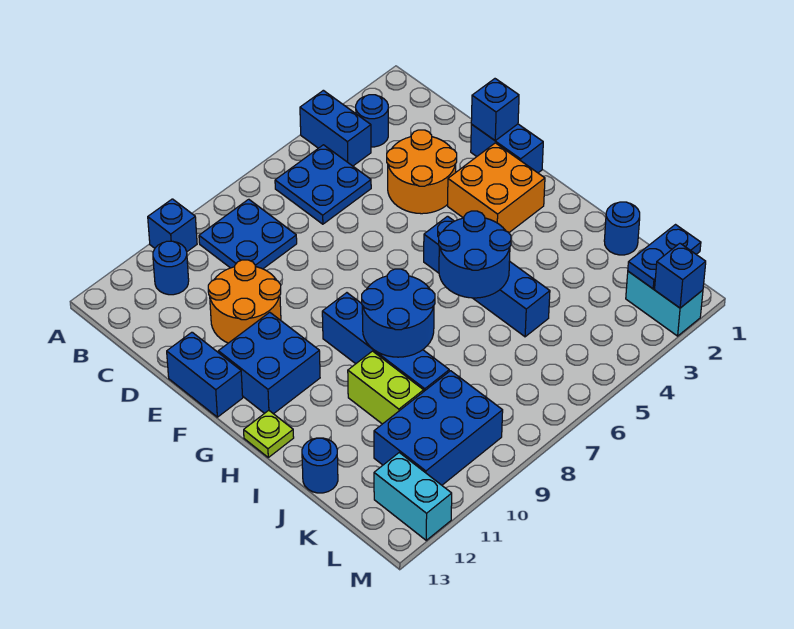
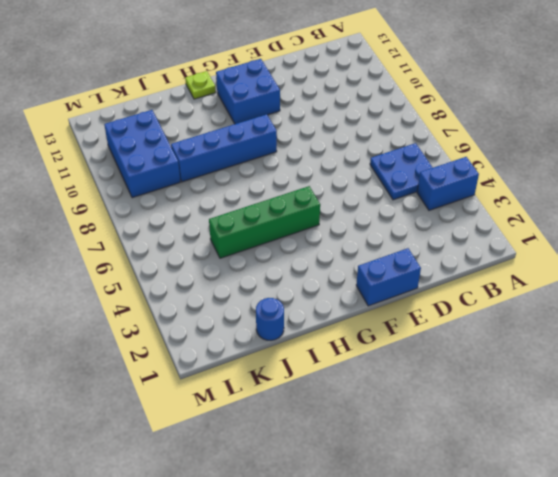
green 1x4 brick [209,186,320,258] -> blue 1x4 brick [424,216,550,337]
none -> blue 1x1 brick [148,199,197,251]
none -> blue 1x1 round brick [356,95,388,147]
none -> blue 2x2 plate [199,199,297,269]

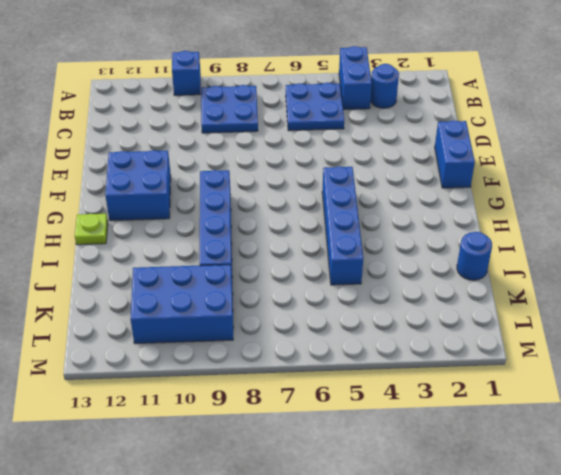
none -> blue 1x1 round brick [153,241,189,295]
none -> orange 2x2 round brick [387,130,457,214]
none -> orange 2x2 round brick [208,260,281,343]

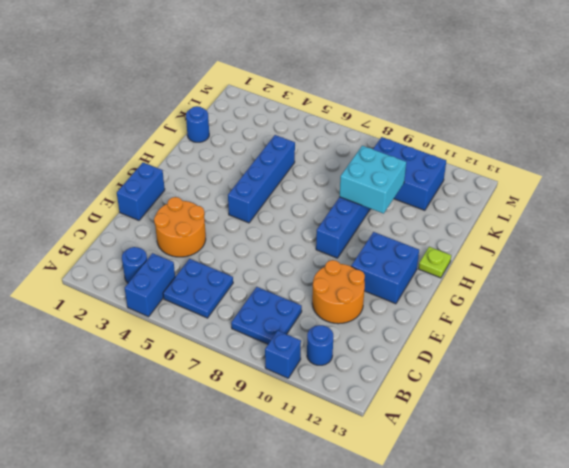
cyan 2x2 brick [339,146,406,214] -> blue 2x2 round brick [362,269,435,357]
none -> blue 1x2 brick [167,332,243,417]
none -> orange 2x2 brick [448,143,545,233]
none -> lime 1x2 brick [348,351,424,424]

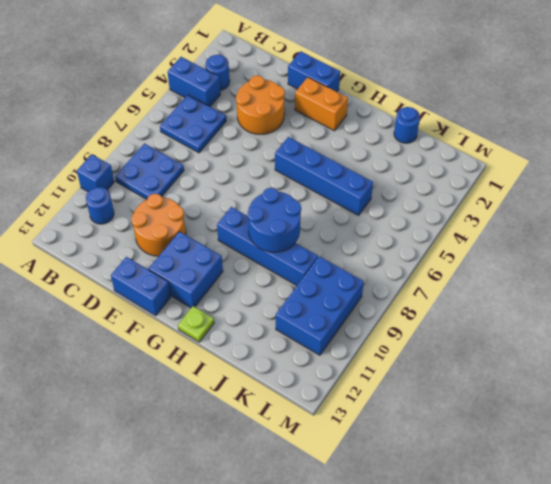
orange 1x2 brick [295,77,348,131] -> orange 2x2 brick [448,143,545,233]
none -> lime 1x2 brick [348,351,424,424]
none -> blue 1x1 round brick [302,438,338,493]
none -> cyan 1x2 brick [626,271,703,336]

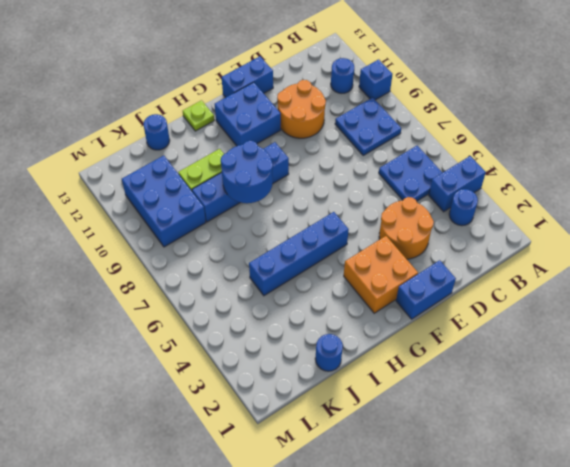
none -> cyan 1x2 brick [626,271,703,336]
none -> cyan 1x2 brick [374,453,452,540]
none -> blue 1x1 brick [471,79,519,140]

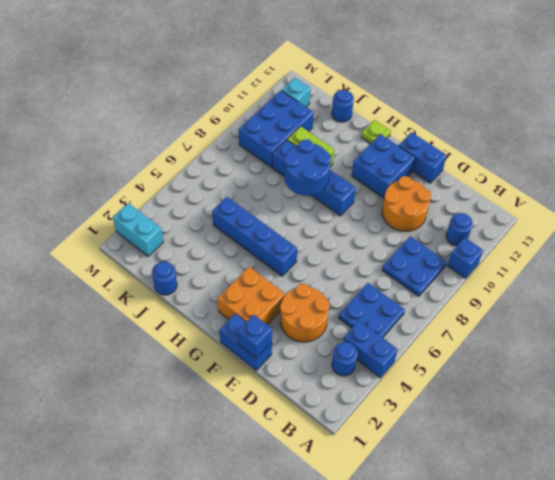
cyan 1x1 brick [282,78,311,107] -> cyan 1x2 brick [374,453,452,540]
none -> blue 2x2 round brick [439,211,511,298]
none -> blue 1x2 plate [628,225,701,289]
none -> blue 1x1 brick [655,243,706,308]

